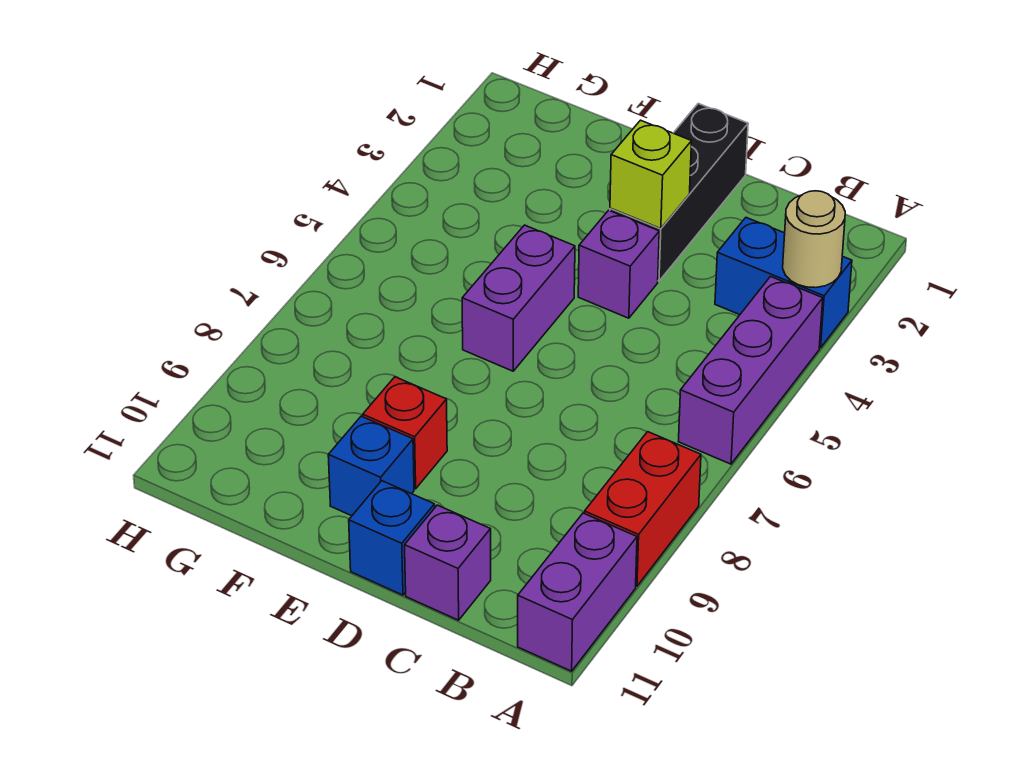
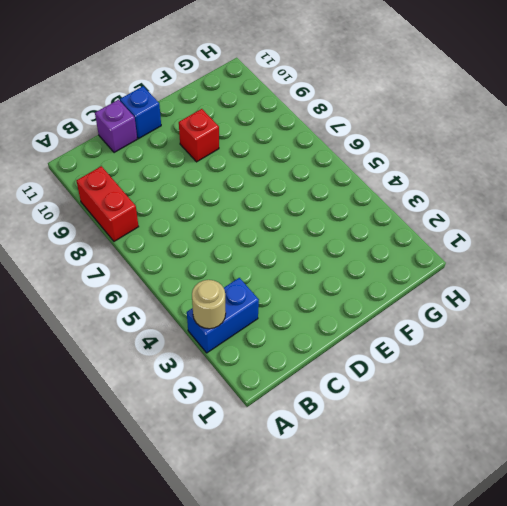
none -> purple 1x3 brick [678,277,823,464]
none -> purple 1x2 brick [518,513,637,671]
none -> black 1x3 brick [610,104,748,281]

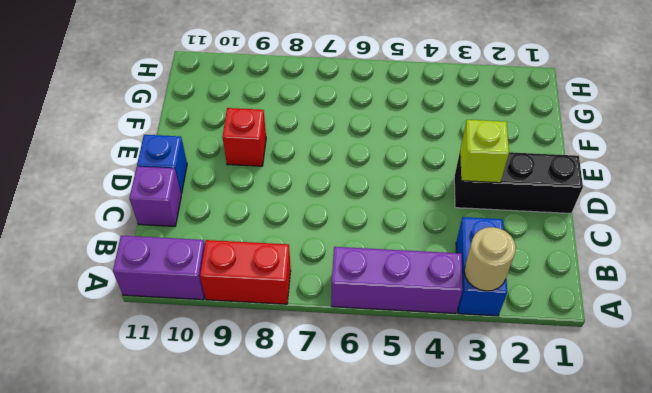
none -> purple 1x1 brick [578,210,659,318]
none -> purple 1x2 brick [462,225,575,371]
none -> blue 1x1 brick [328,416,414,516]

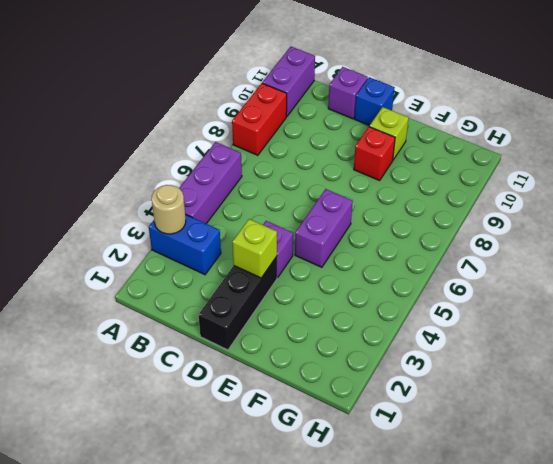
lime 1x1 brick [369,107,409,160] -> blue 1x1 brick [328,416,414,516]

